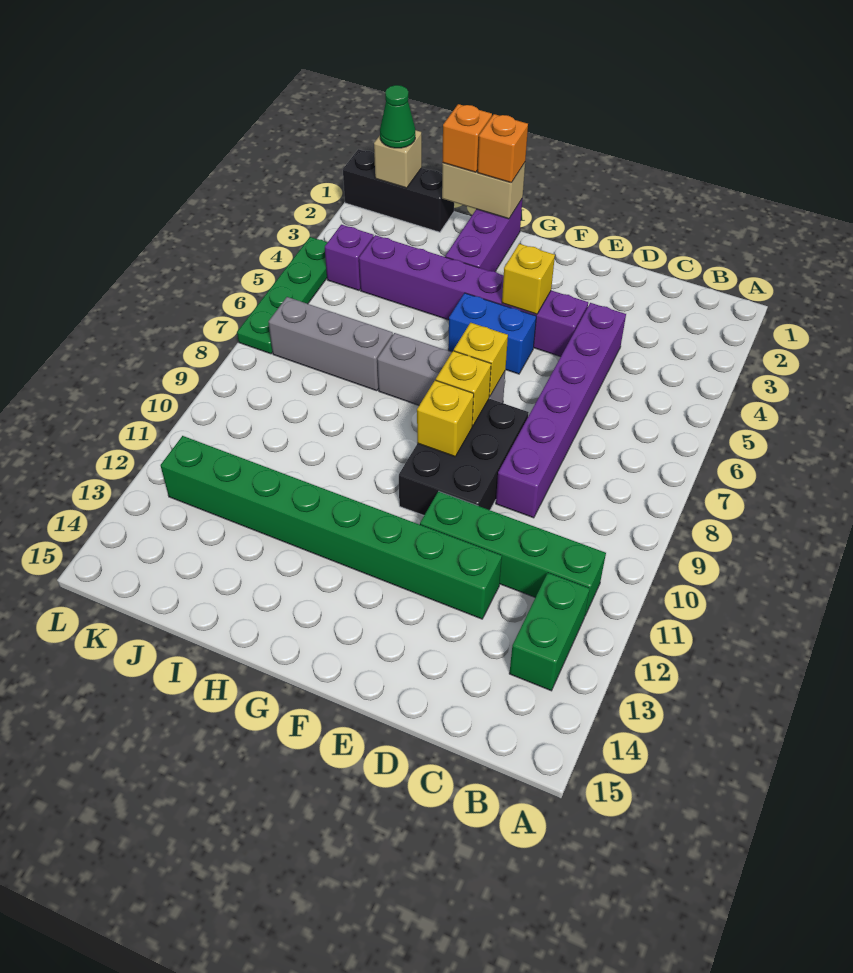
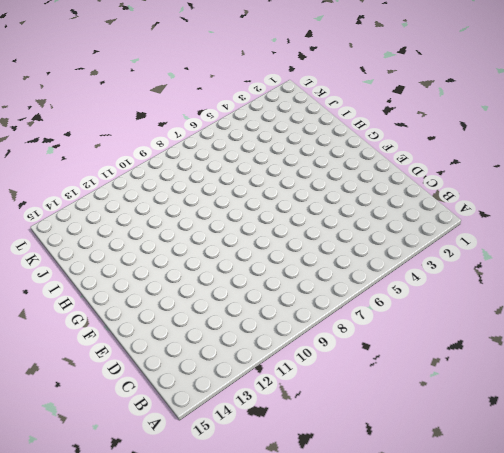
none -> green 1x4 brick [420,491,606,615]
none -> green 1x2 brick [509,573,590,691]
none -> purple 1x6 brick [496,303,626,518]

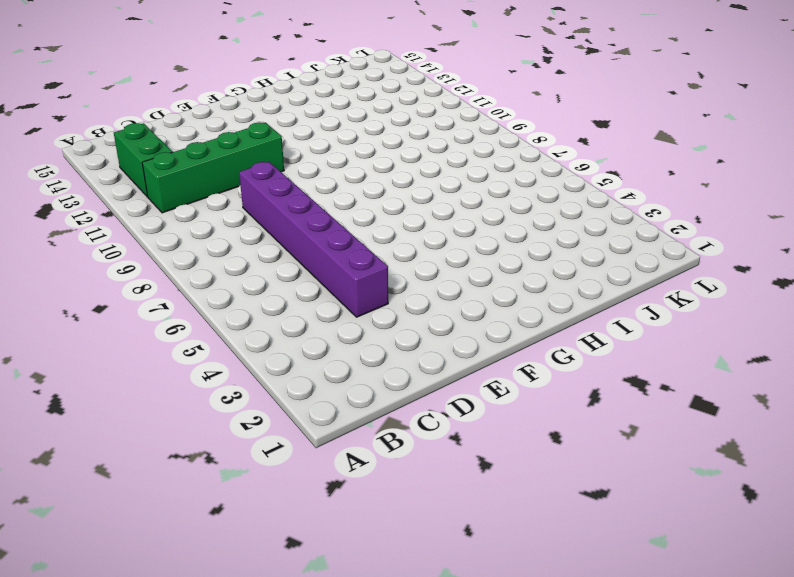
none -> green 1x8 brick [161,436,502,619]
none -> purple 1x6 brick [359,235,588,357]
none -> black 2x3 brick [399,399,529,515]

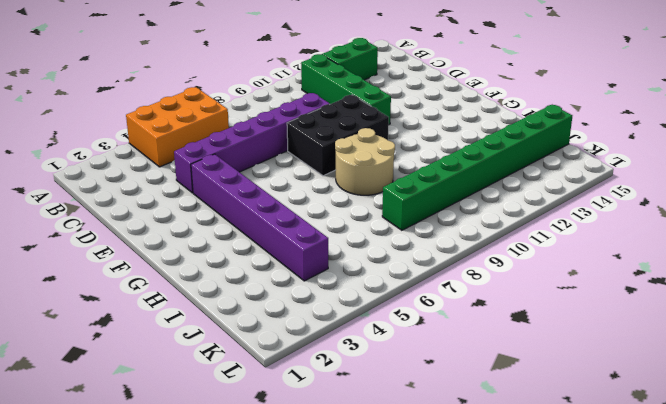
orange 2x3 brick [126,87,229,167] -> none
tan 2x2 round brick [335,128,395,195] -> none
green 1x8 brick [382,105,572,230] -> green 1x8 brick turned to [161,436,502,619]
none -> blue 1x2 brick [448,293,536,374]
none -> grey 1x3 brick [377,333,505,405]
none -> purple 1x3 brick [445,198,523,272]

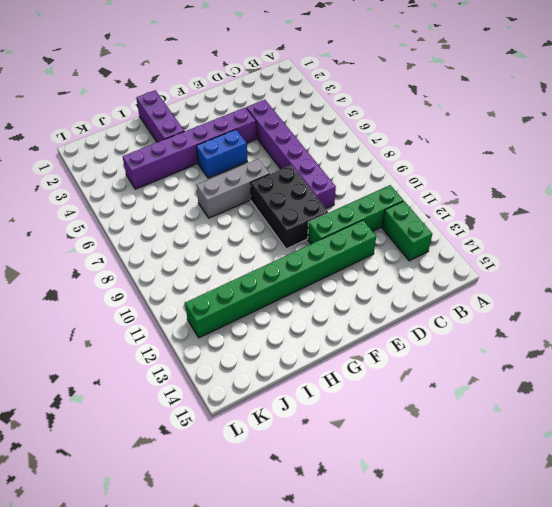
none -> grey 1x3 brick [269,297,393,391]
none -> black 1x3 brick [343,149,454,232]
none -> purple 1x1 brick [325,225,374,290]

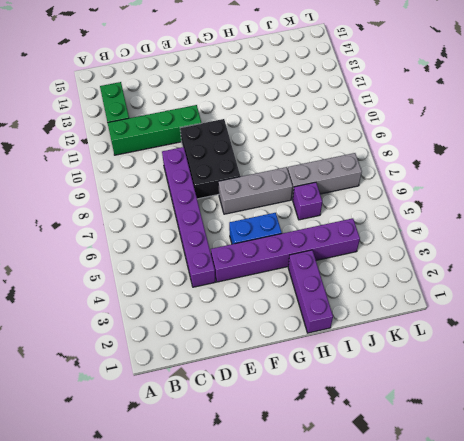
purple 1x1 brick [293,182,322,220] -> purple 1x1 brick moved to [325,225,374,290]
none -> green 1x8 brick [161,436,502,619]
none -> black 1x3 brick [343,149,454,232]
none -> green 1x4 plate [237,237,328,354]

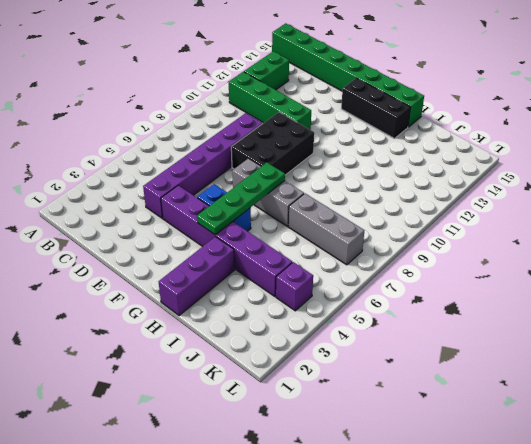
green 1x8 brick [272,23,424,127] -> green 1x8 brick moved to [161,436,502,619]
black 1x3 brick [341,78,410,139] -> black 1x3 brick moved to [343,149,454,232]
green 1x4 plate [197,163,285,235] -> green 1x4 plate moved to [237,237,328,354]
none -> yellow 1x1 brick [502,244,555,314]
none -> yellow 1x1 brick [454,323,508,397]
none -> yellow 1x1 brick [436,351,491,426]

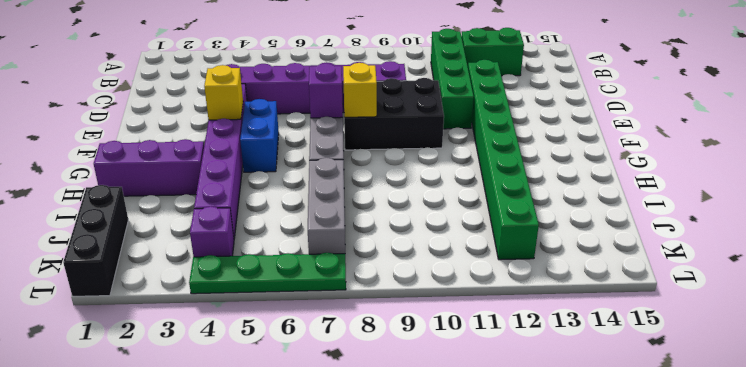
purple 1x1 brick [309,63,343,118] -> yellow 1x1 brick [454,323,508,397]
none -> yellow 1x1 brick [417,380,474,457]
none -> tan 1x2 brick [442,163,525,219]
none -> tan 1x1 brick [374,130,422,188]

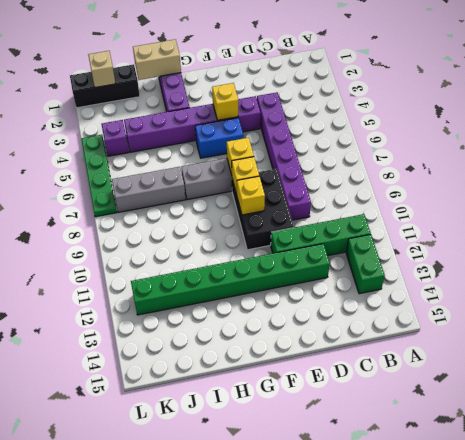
none -> orange 1x1 brick [478,114,528,183]
none -> orange 1x1 brick [442,104,492,172]
none -> green 1x1 cone [380,85,415,148]

